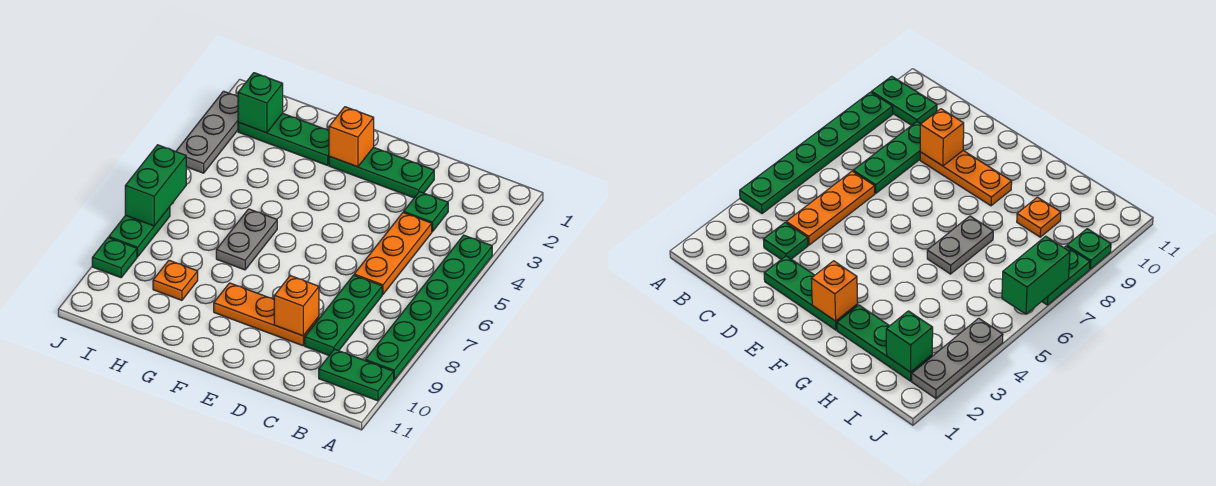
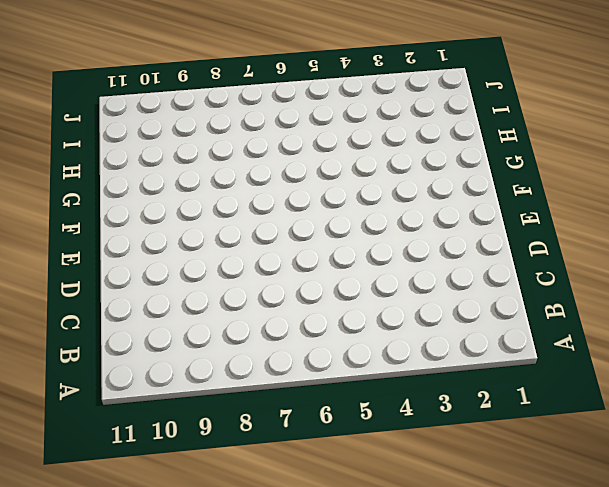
none -> green 1x6 plate [365,235,492,380]
none -> green 1x2 plate [319,349,394,401]
none -> green 1x1 plate [404,192,448,232]

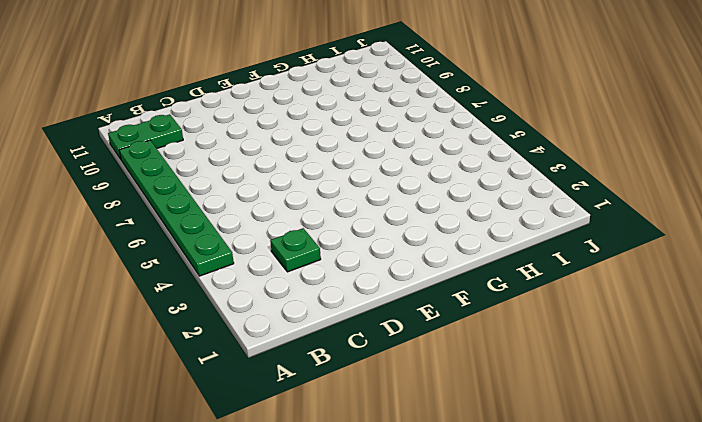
none -> orange 1x3 plate [354,213,432,294]
none -> green 1x3 plate [305,275,382,355]
none -> green 1x3 plate [329,147,434,198]

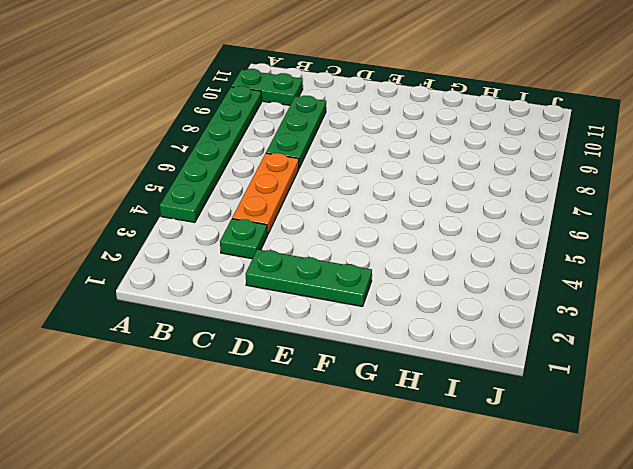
none -> orange 1x3 plate [214,283,319,346]
none -> green 1x3 plate [238,113,329,165]
none -> grey 1x2 plate [216,209,277,270]

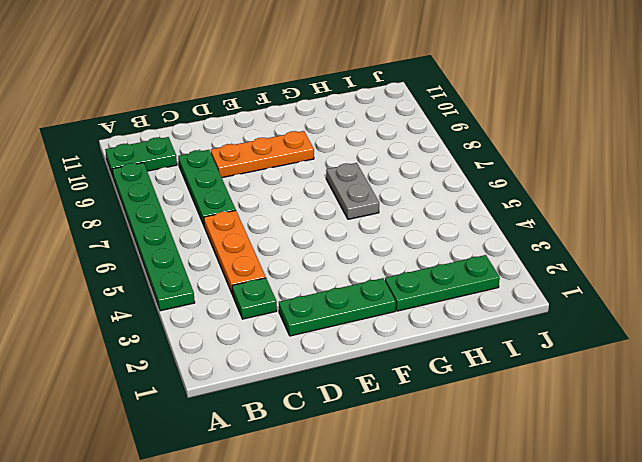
none -> orange 1x1 plate [153,260,198,300]
none -> grey 1x3 plate [176,91,238,173]
none -> green 1x2 plate [109,207,170,257]

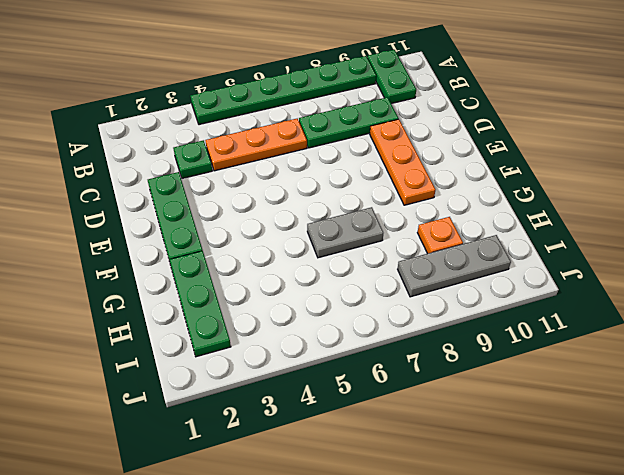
grey 1x3 plate [398,235,511,297] -> grey 1x3 plate moved to [176,91,238,173]
none -> green 1x2 plate [109,207,170,257]
none -> green 1x1 plate [92,238,137,278]
none -> orange 1x1 brick [274,276,319,336]

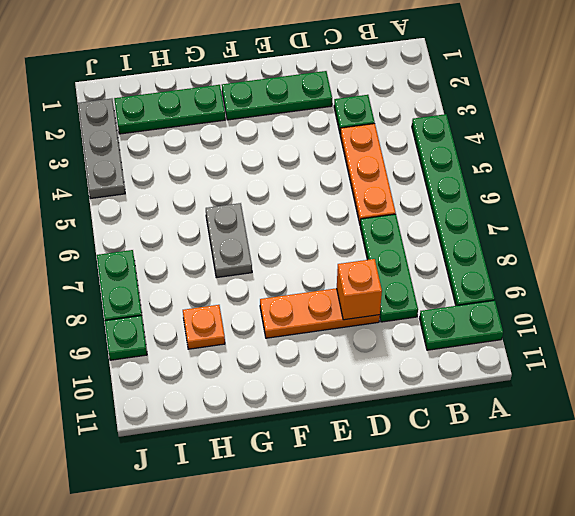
none -> orange 1x1 brick [329,107,374,167]
none -> green 1x1 brick [238,73,283,133]
none -> green 1x2 brick [125,145,186,226]

